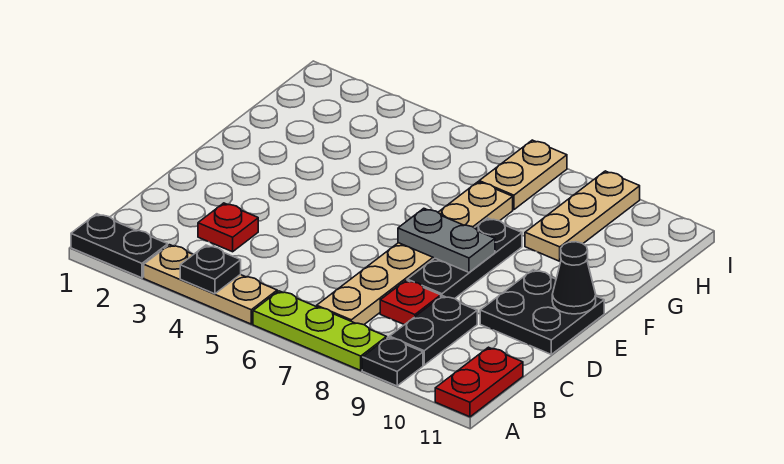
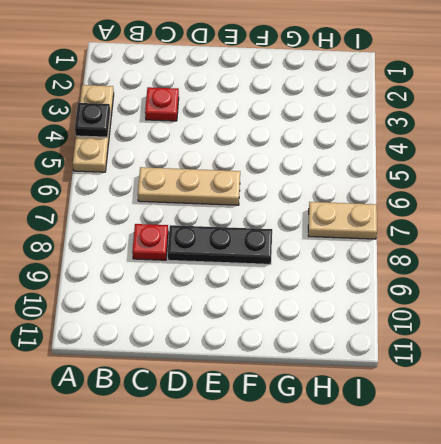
tan 1x3 plate [138,167,240,205] -> tan 1x3 plate moved to [525,171,640,261]
none -> black 1x2 plate [71,214,168,278]
none -> lime 1x3 plate [253,291,387,370]
none -> black 1x1 plate [362,337,423,386]

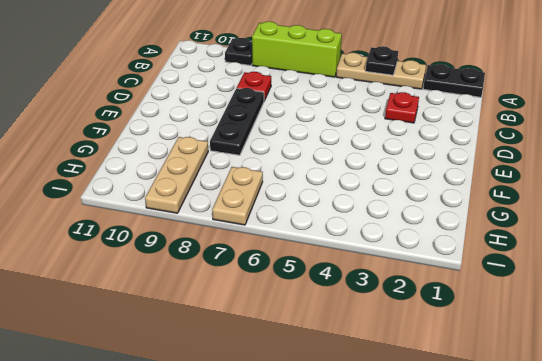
lime 1x3 brick [252,22,342,77] -> lime 1x3 plate [253,291,387,370]
none -> red 1x2 plate [435,347,523,417]
none -> tan 1x6 plate [317,182,513,325]
none -> black 1x2 plate [390,296,477,365]

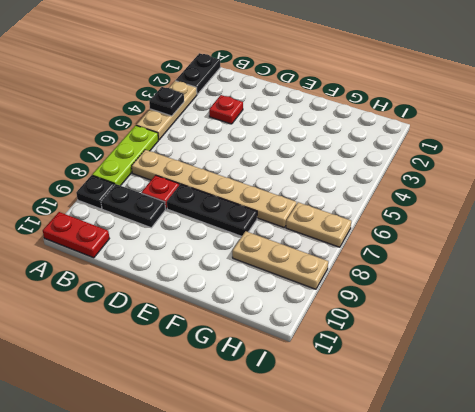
none -> black 2x2 plate [480,270,604,354]
none -> grey 1x2 plate [398,208,495,272]
none -> black 1x1 cone [552,242,596,314]

